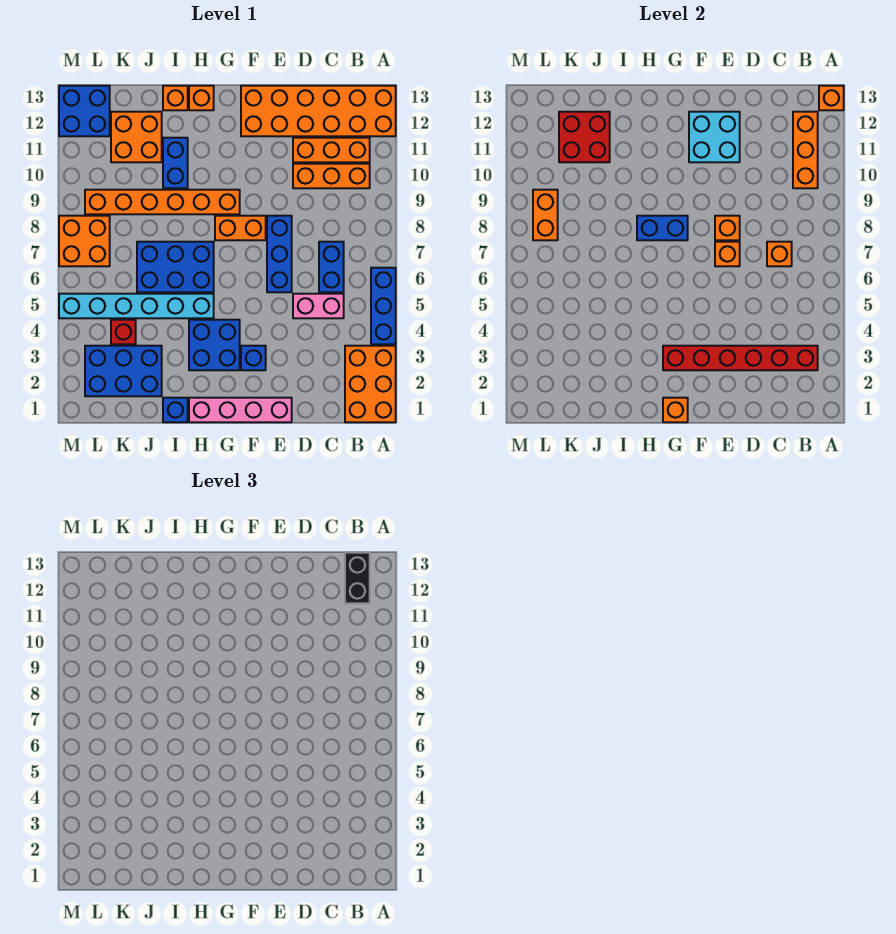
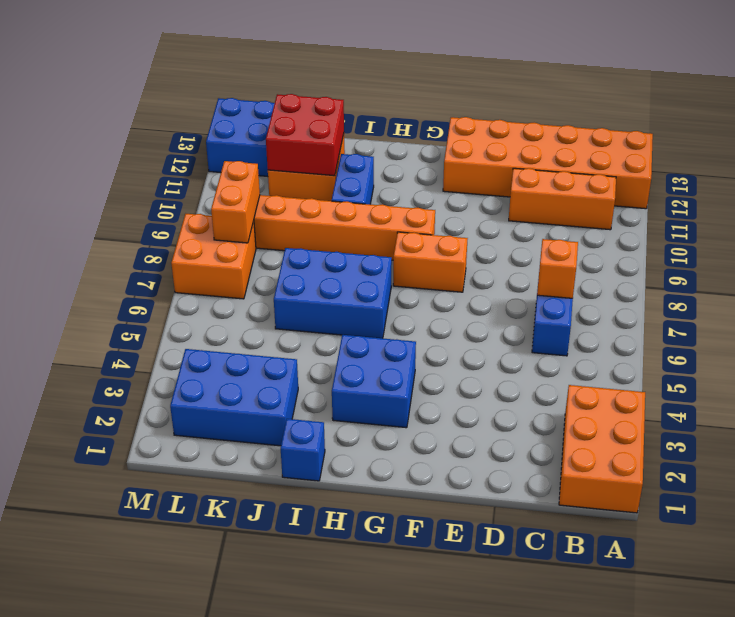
none -> blue 1x3 brick [371,268,396,344]
none -> orange 1x3 brick [293,164,370,188]
none -> pink 1x2 brick [293,294,344,318]
none -> pink 1x4 brick [189,398,292,422]

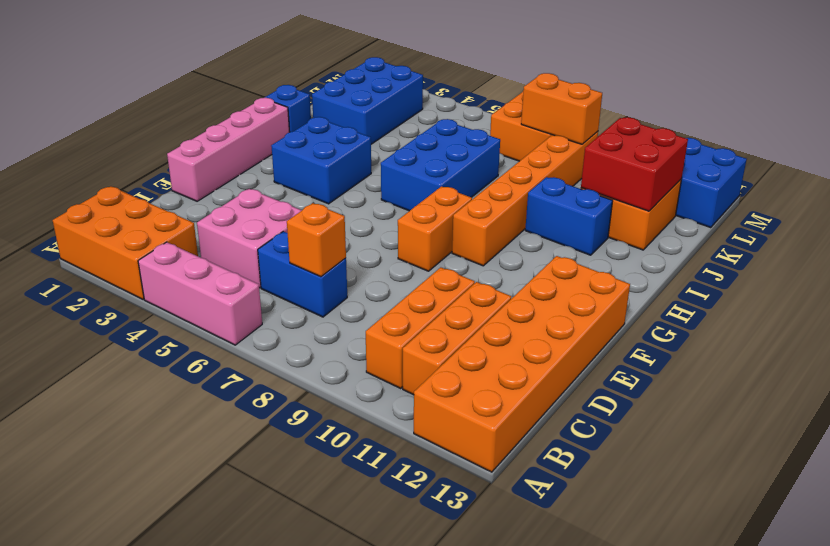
pink 1x3 brick [138,242,262,345] -> blue 1x3 brick [371,268,396,344]
pink 2x2 brick [197,189,302,288] -> pink 1x2 brick [293,294,344,318]
none -> blue 1x3 brick [267,216,292,292]
none -> blue 1x1 brick [241,346,266,370]
none -> cyan 1x6 brick [59,294,214,318]
none -> orange 1x1 brick [189,86,214,110]

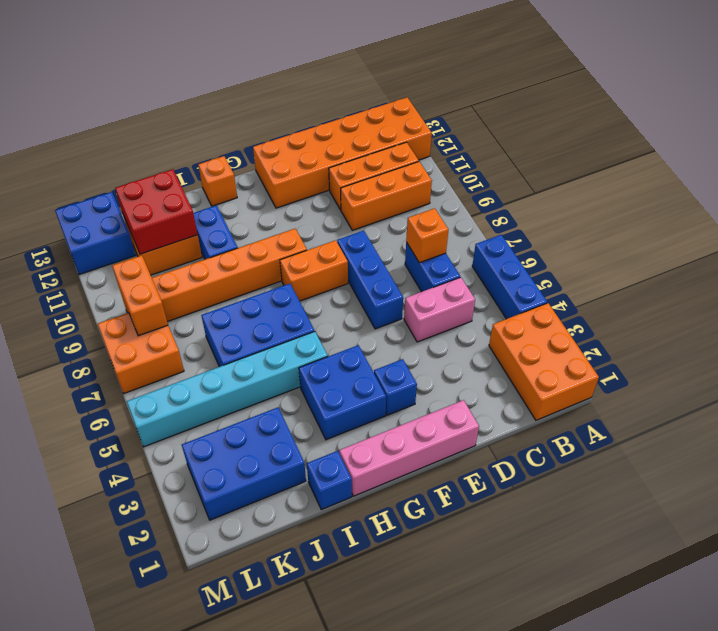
none -> orange 1x1 brick [163,86,188,110]
none -> red 1x1 brick [111,320,136,344]
none -> orange 1x1 brick [819,86,844,110]
none -> red 1x6 brick [663,346,818,370]

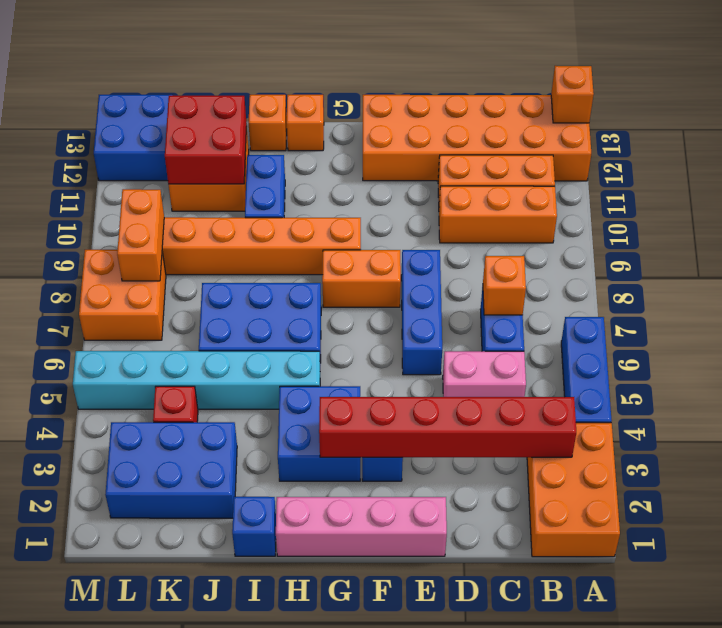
none -> orange 1x3 brick [793,112,818,188]
none -> orange 1x1 brick [715,242,740,266]
none -> orange 1x1 brick [715,216,740,240]
none -> cyan 2x2 brick [689,112,740,162]

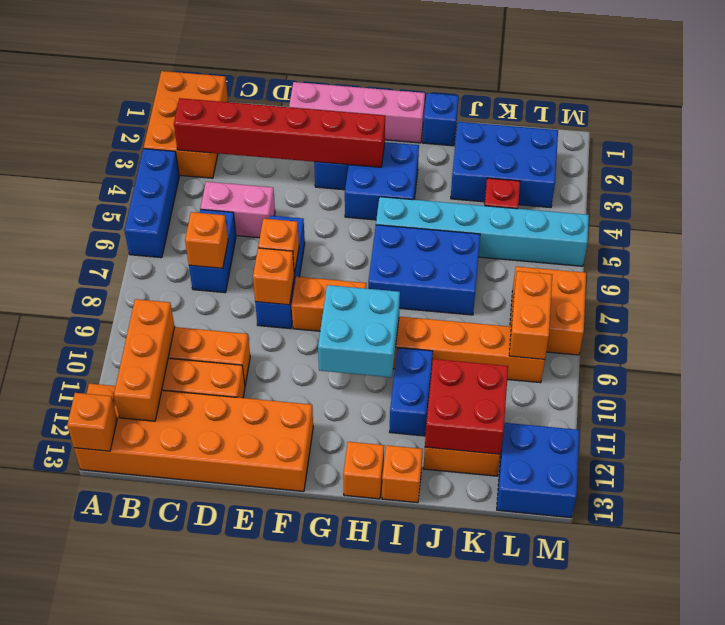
cyan 2x2 brick [318,285,400,377] -> cyan 2x2 brick moved to [689,112,740,162]
none -> orange 1x1 brick [663,398,688,422]
none -> blue 1x2 brick [637,216,688,240]
none -> black 1x2 brick [345,553,370,603]

